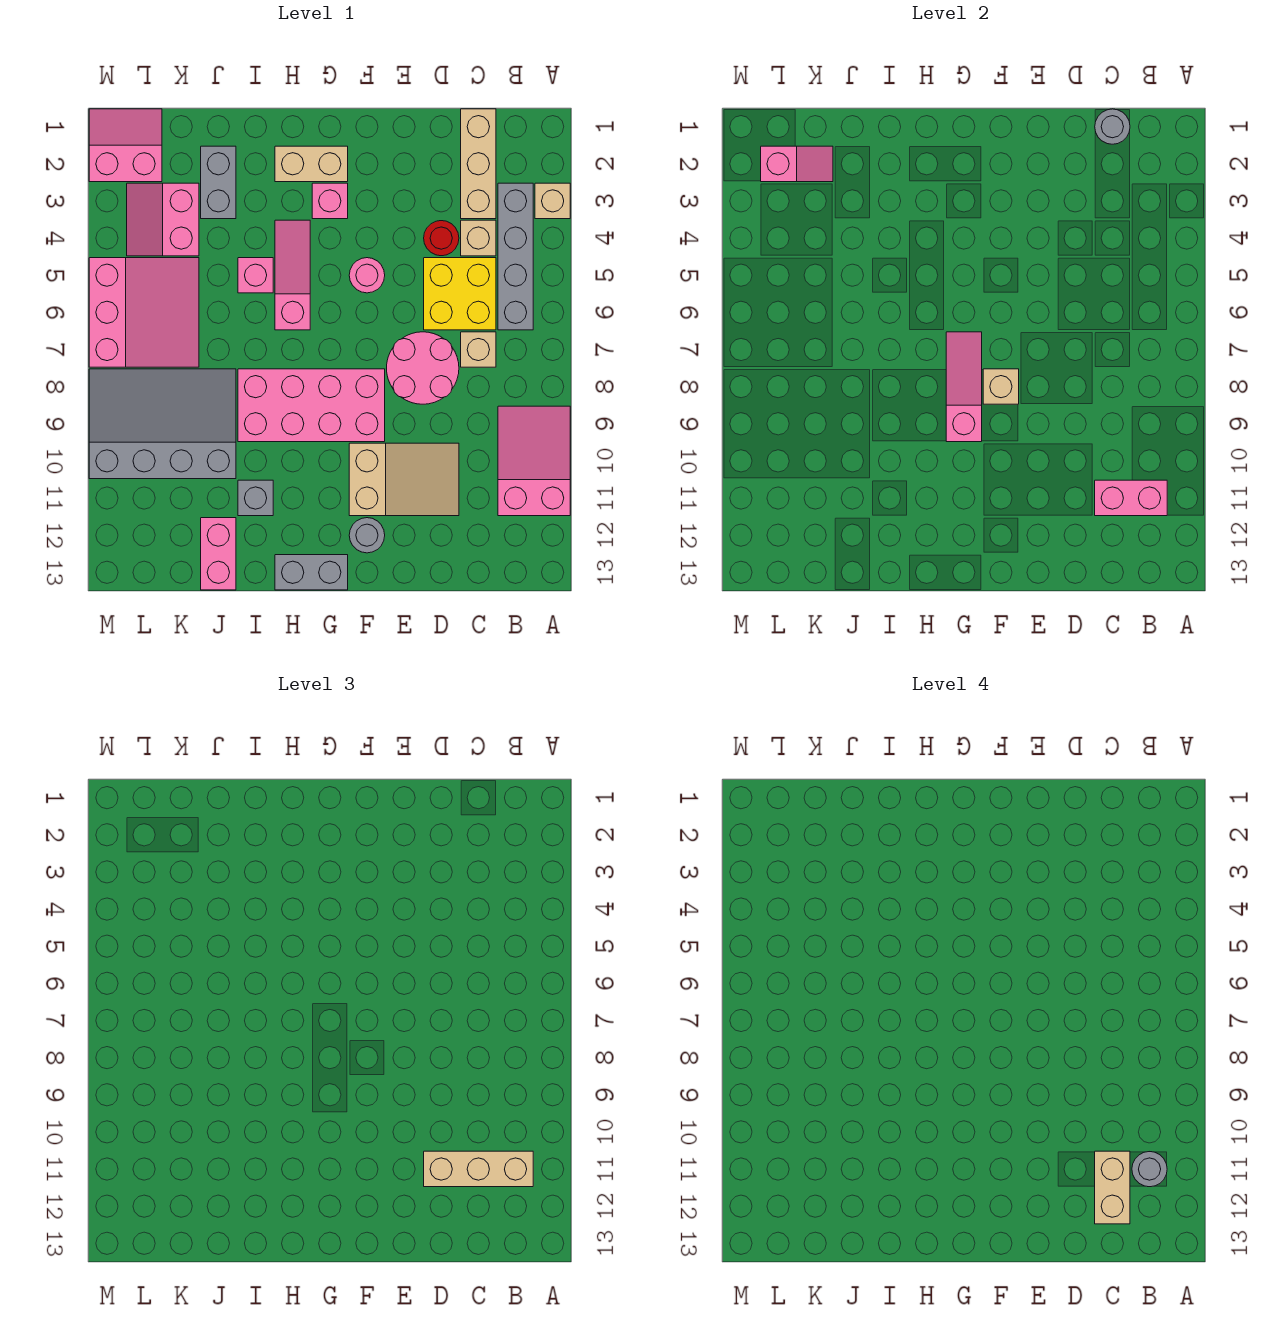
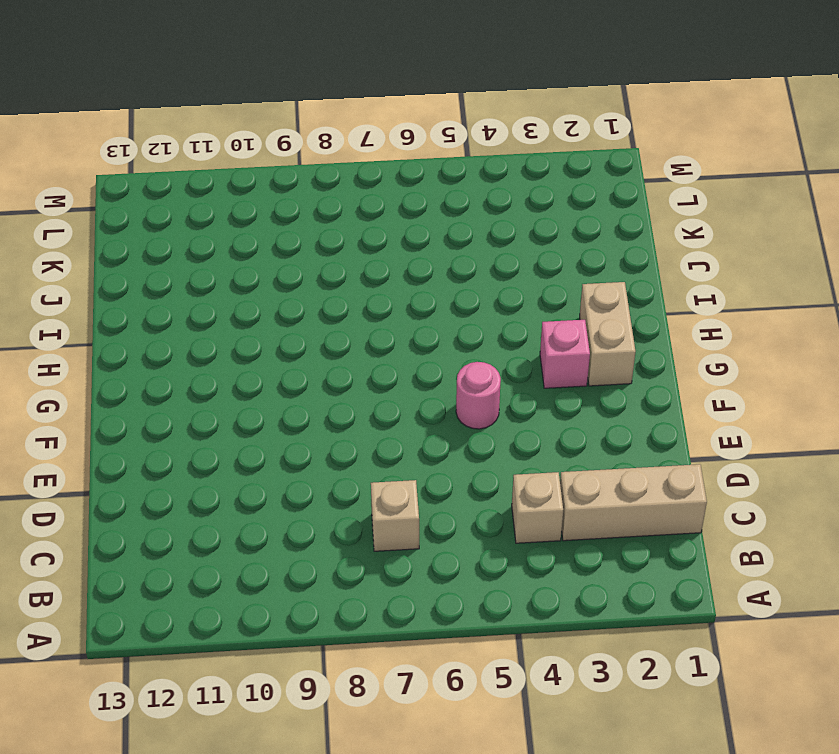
none -> tan 1x1 brick [535,183,570,219]
none -> pink 2x3 slope [498,406,570,516]
none -> grey 1x4 brick [498,183,533,330]
none -> yellow 2x2 brick [424,258,496,330]

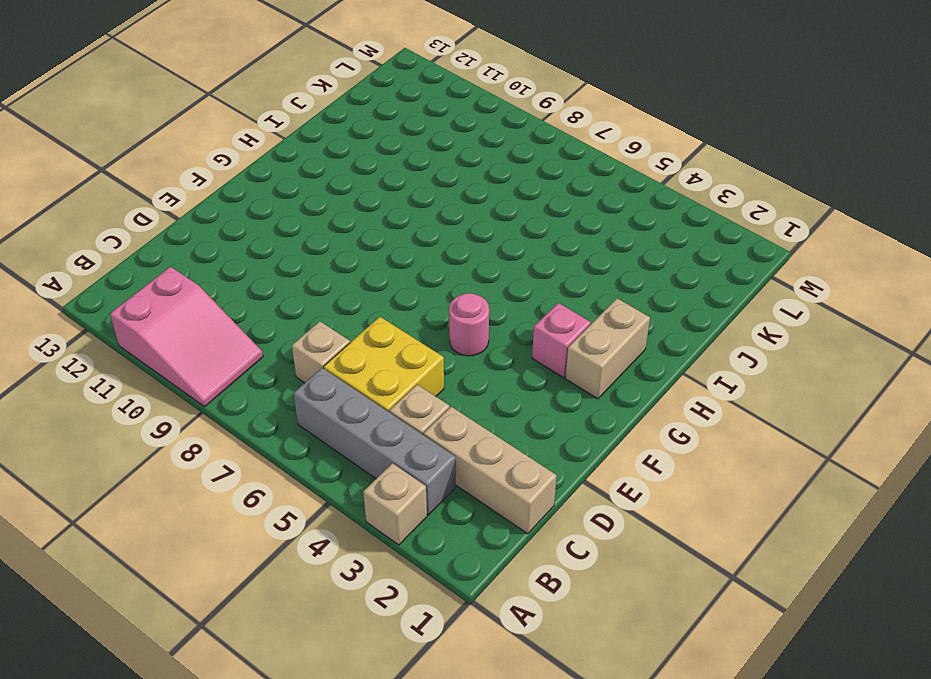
none -> red 1x1 round brick [424,221,459,256]
none -> pink 2x2 round brick [387,332,459,404]
none -> tan 2x3 slope [349,443,459,516]
none -> pink 2x4 brick [238,369,385,442]

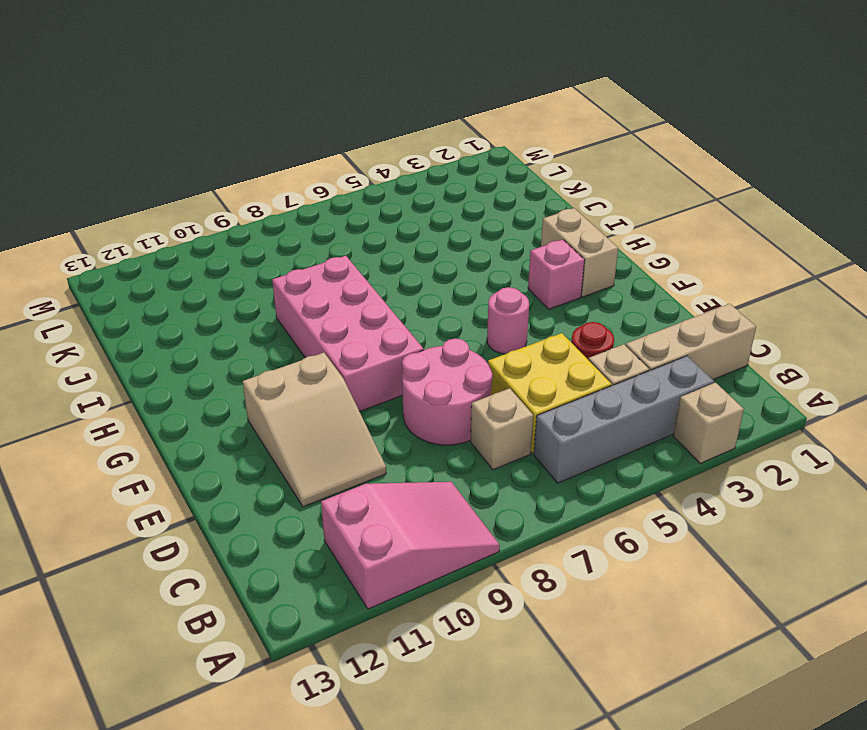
none -> grey 1x1 round brick [349,518,385,553]
none -> grey 1x2 brick [275,555,348,590]
none -> pink 1x3 slope [275,220,310,330]
none -> pink 1x1 brick [238,258,273,293]

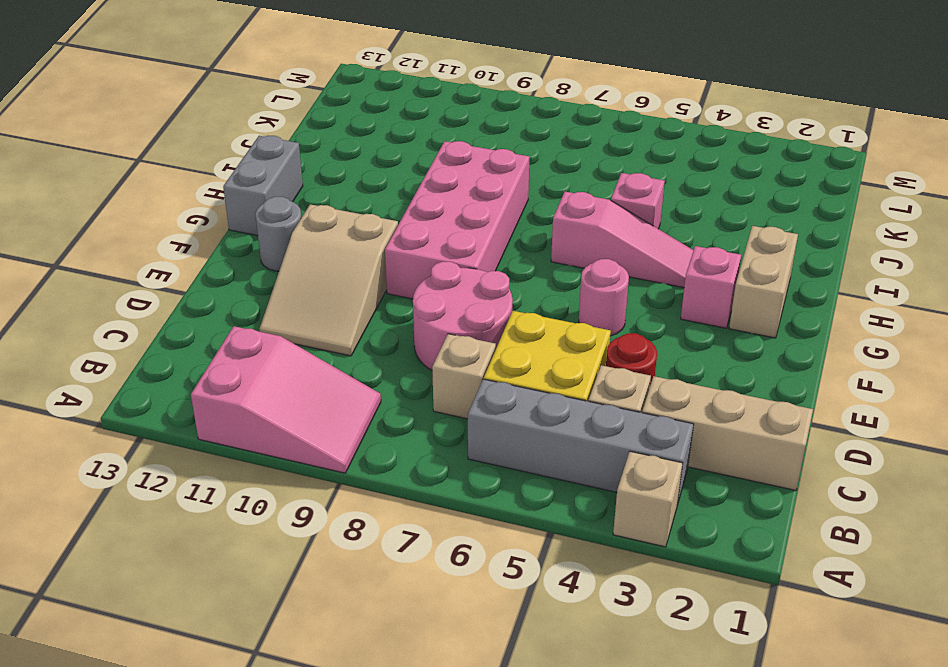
none -> grey 1x1 brick [238,480,273,516]
none -> grey 1x2 brick [201,146,236,219]
none -> grey 3x4 slope [89,369,236,479]
none -> pink 1x2 brick [201,518,236,590]

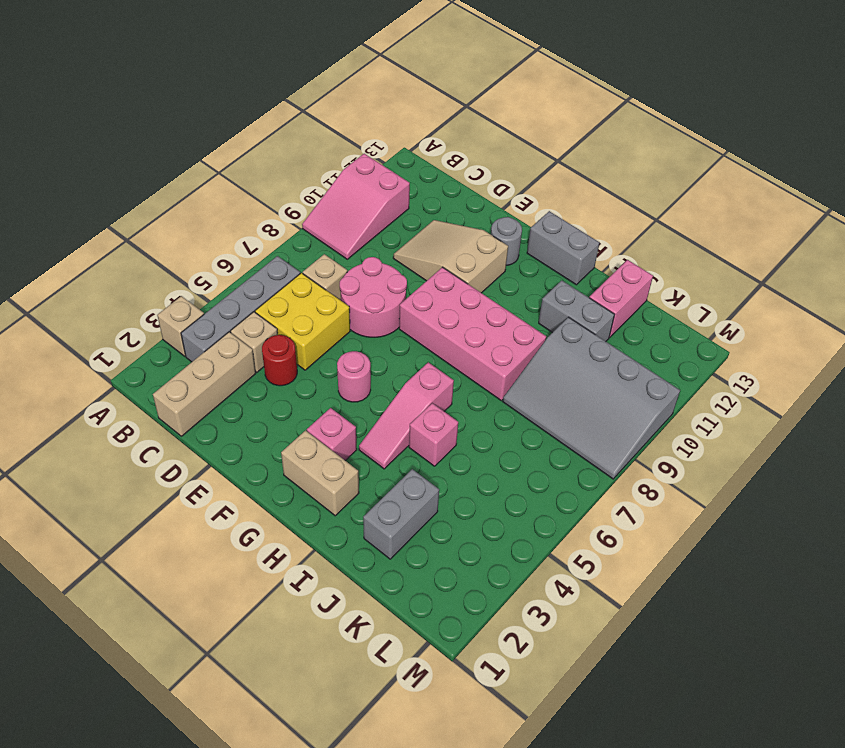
grey 1x2 brick [539,281,614,341] -> grey 1x1 brick [238,480,273,516]
none -> pink 2x2 slope [127,183,199,256]
none -> pink 3x3 slope [89,258,199,367]
none -> pink 2x2 slope [89,109,162,182]
none -> pink 1x2 brick [1095,480,1167,516]

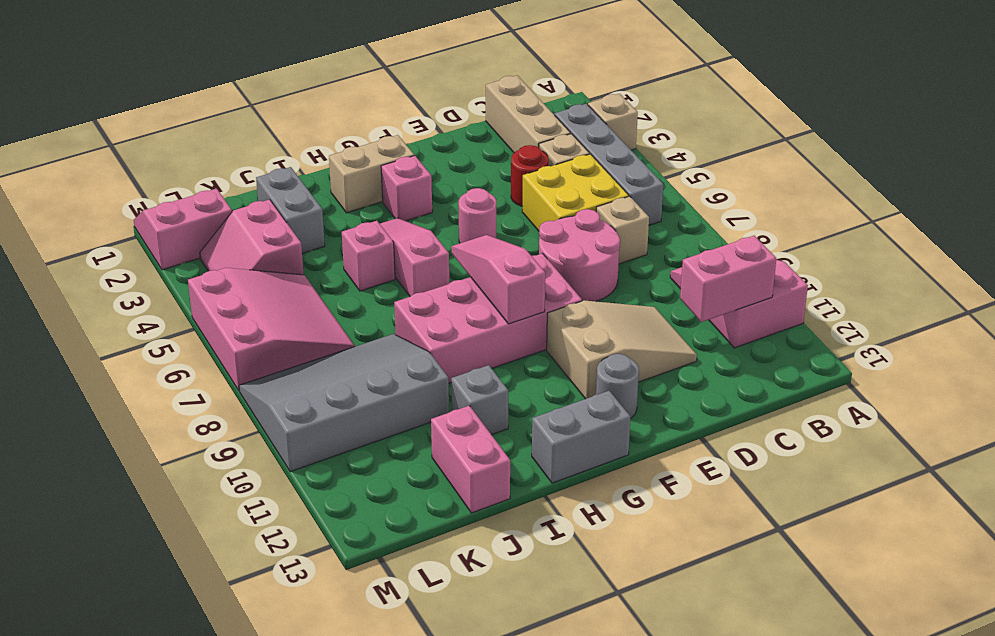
none -> grey 1x1 round brick [1095,109,1130,144]
none -> tan 1x1 brick [983,369,1019,404]
none -> pink 1x2 slope [761,146,833,182]
none -> tan 1x3 brick [424,1151,533,1187]

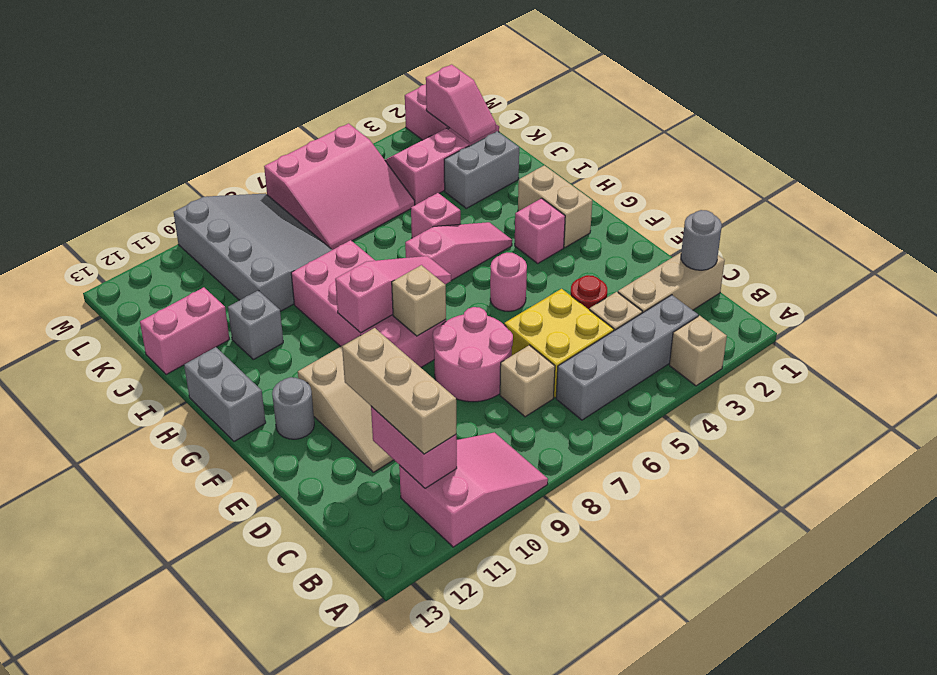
none -> grey 1x1 round brick [1132,1152,1167,1187]
none -> tan 1x2 brick [1095,1151,1130,1224]

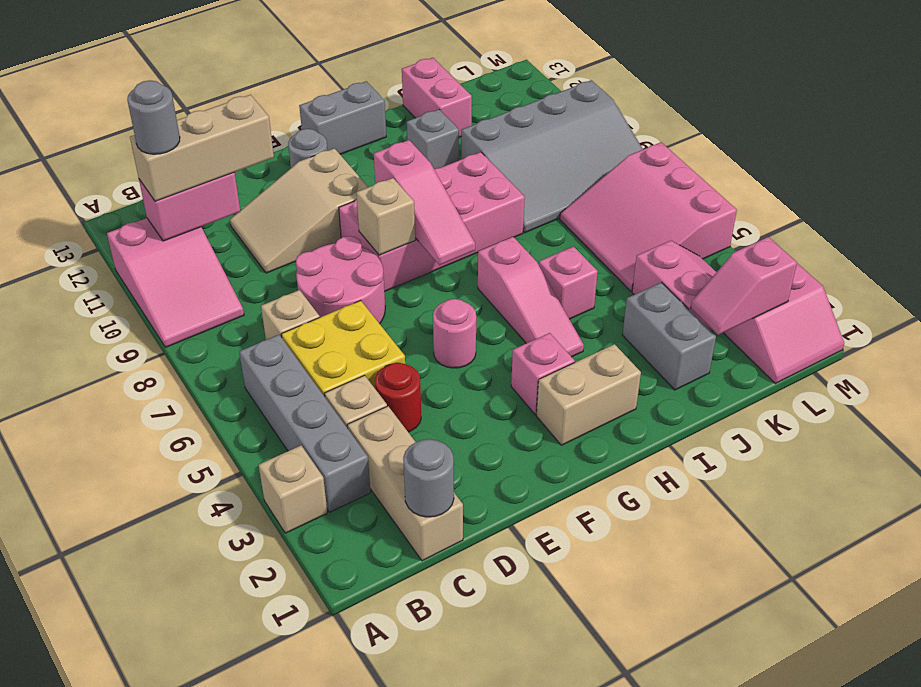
none -> tan 1x2 brick [1095,1151,1130,1224]

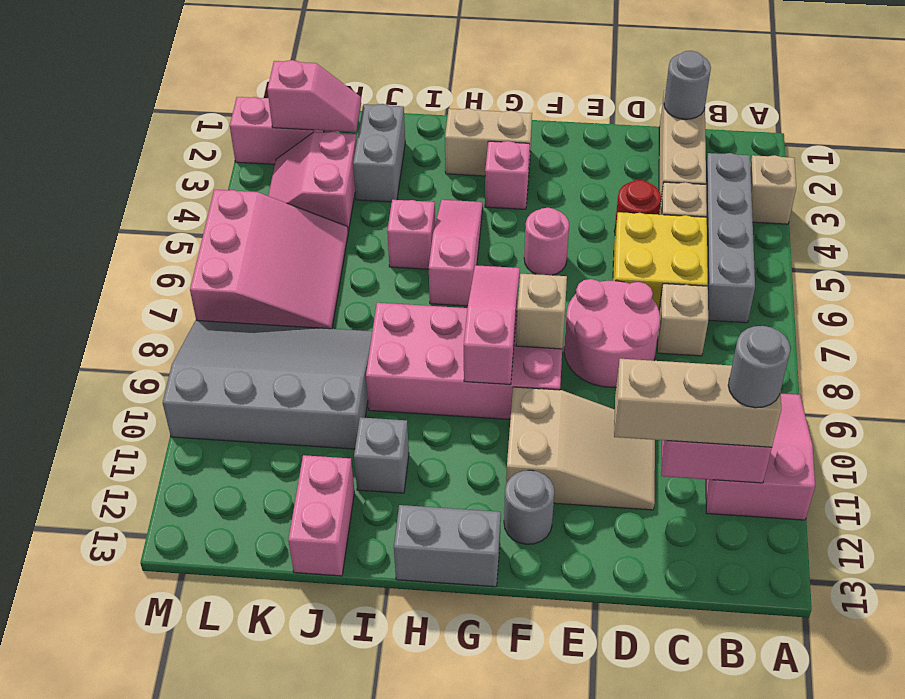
none -> tan 1x2 brick [1095,1151,1130,1224]

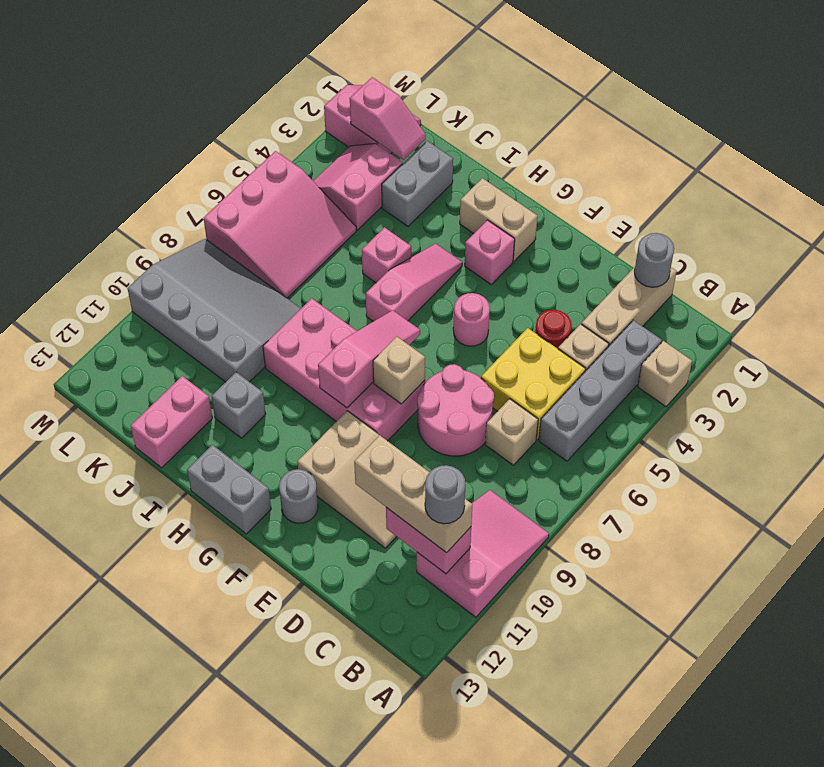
none -> tan 1x2 brick [1095,1151,1130,1224]

